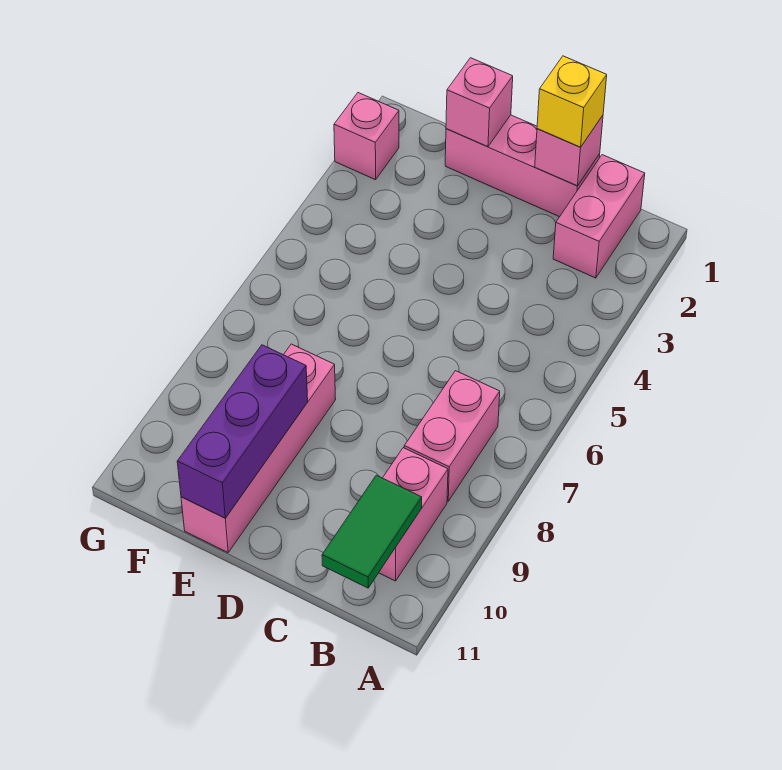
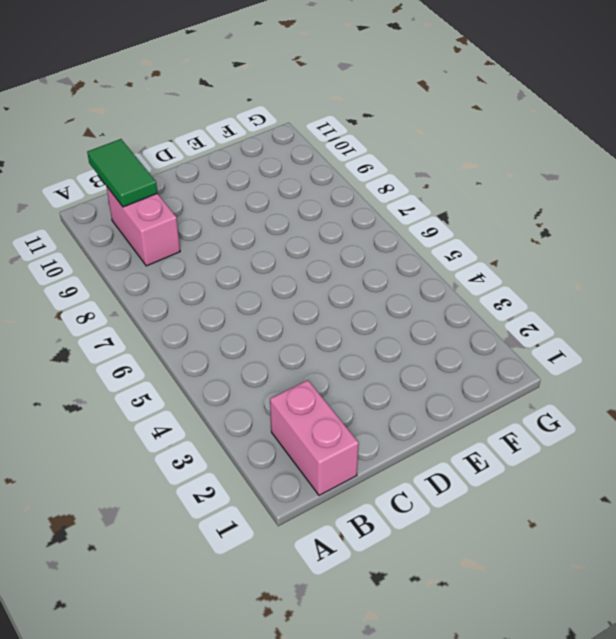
none -> pink 1x2 brick [404,371,500,501]
none -> pink 1x3 brick [445,115,600,217]

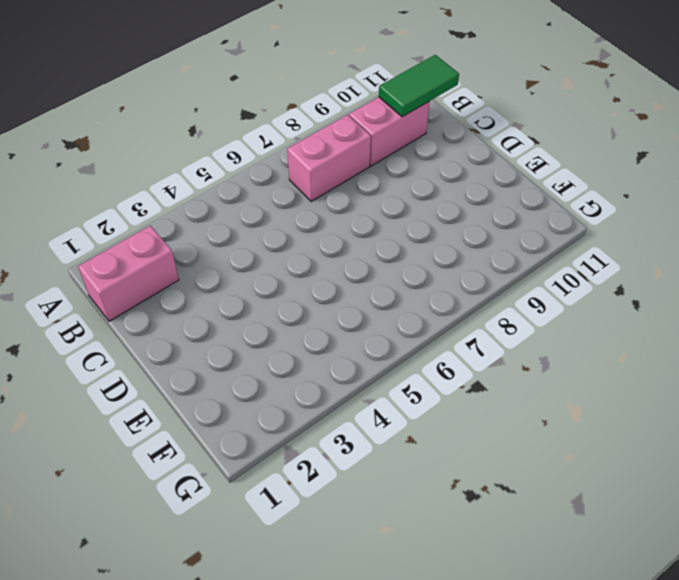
none -> pink 1x3 brick [445,115,600,217]
none -> pink 1x4 brick [181,344,336,552]

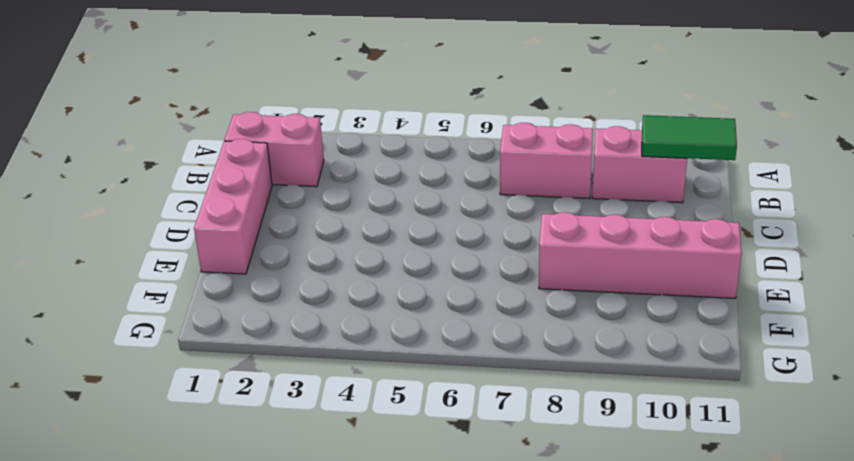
none -> pink 1x1 brick [334,93,399,180]
none -> pink 1x1 brick [535,116,603,186]

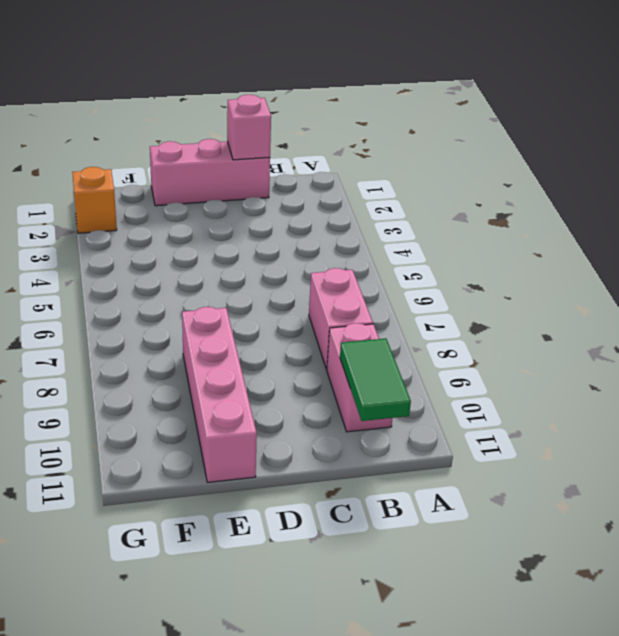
orange 1x1 brick [72,167,117,233] -> pink 1x1 brick [334,93,399,180]
none -> pink 1x2 brick [553,155,645,278]
none -> pink 1x1 brick [446,58,513,147]

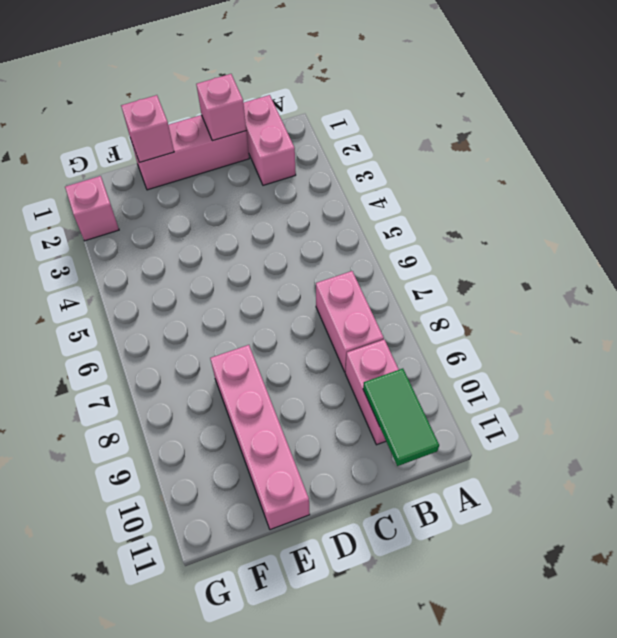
none -> purple 1x3 brick [177,345,308,518]
none -> yellow 1x1 brick [537,56,607,147]

